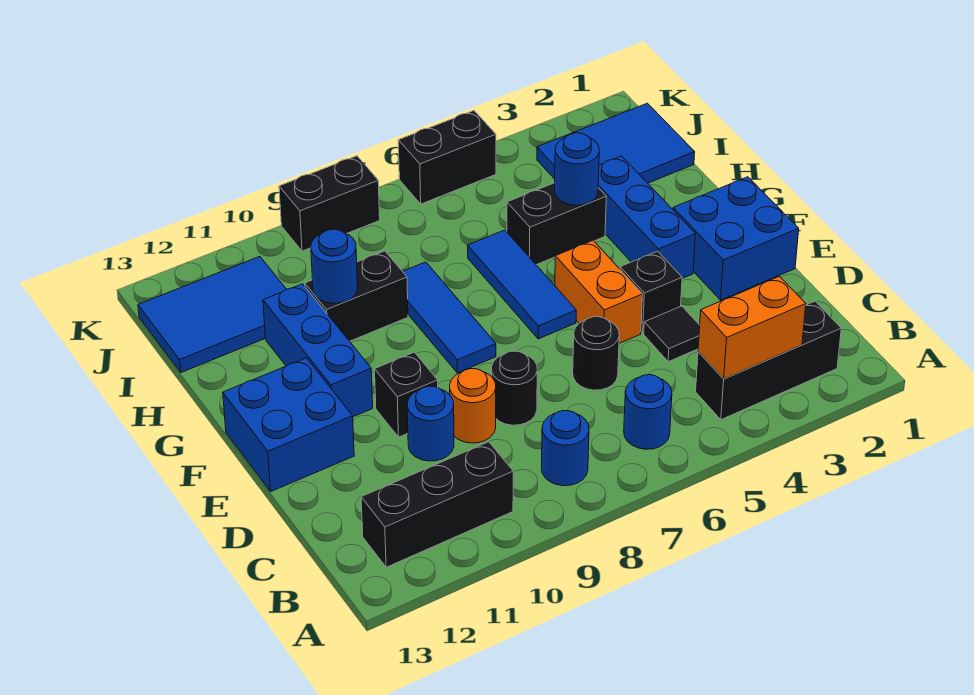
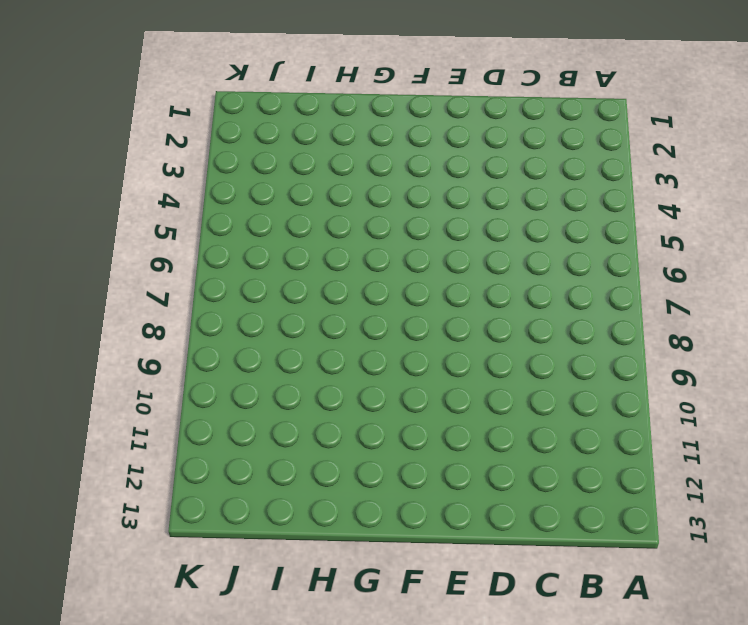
none -> black 1x3 brick [696,301,841,420]
none -> blue 1x1 round brick [624,375,672,449]
none -> blue 1x1 round brick [542,411,589,486]

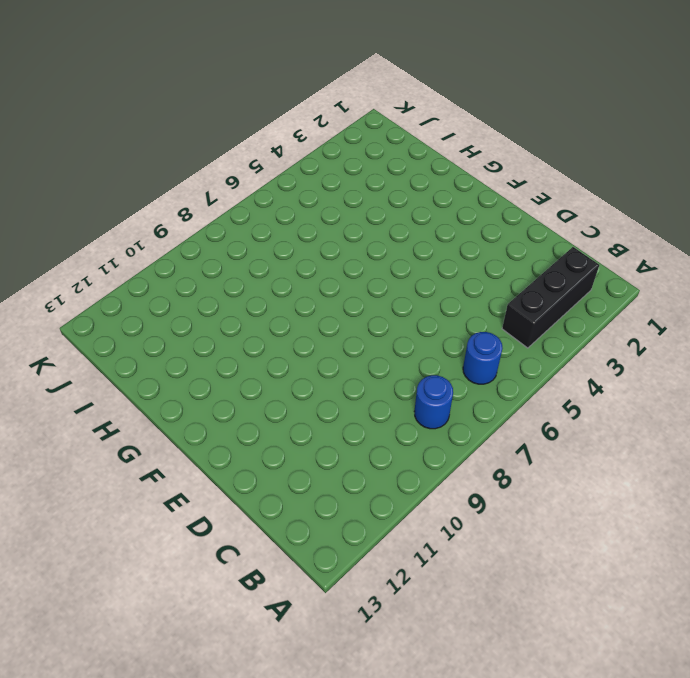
none -> black 1x3 brick [361,442,513,567]
none -> black 1x1 tile [644,306,700,362]
none -> black 1x1 round brick [573,317,619,390]

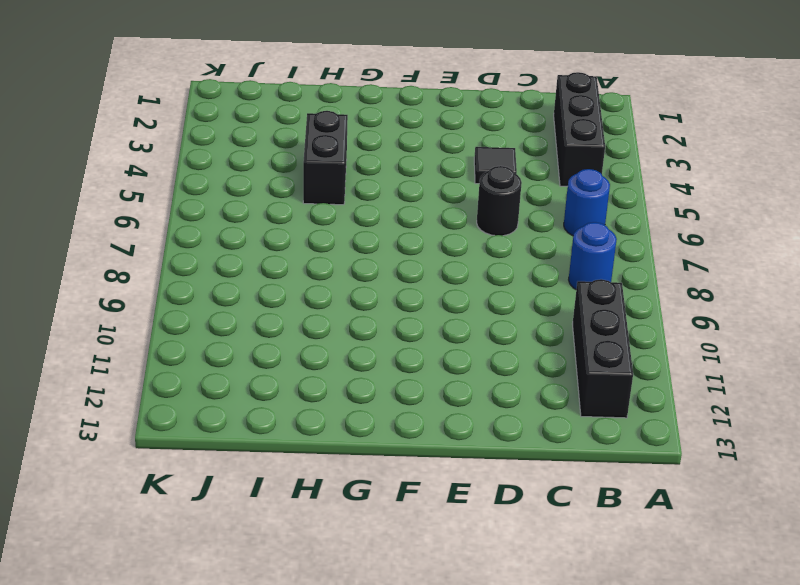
none -> black 1x1 round brick [491,351,537,425]
none -> orange 1x1 round brick [450,369,496,443]
none -> blue 1x1 round brick [407,386,454,461]

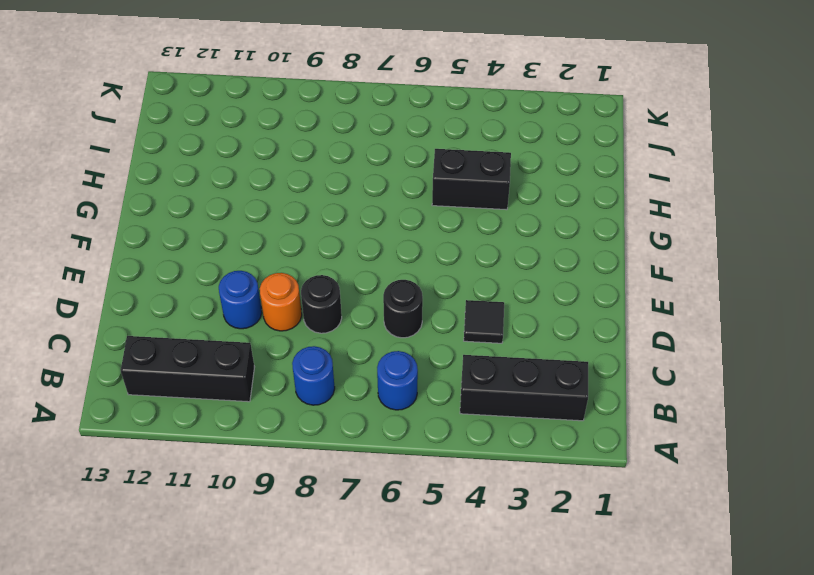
none -> blue 2x2 brick [673,177,799,300]
none -> black 1x1 brick [620,251,682,333]
none -> orange 1x2 brick [555,240,642,343]

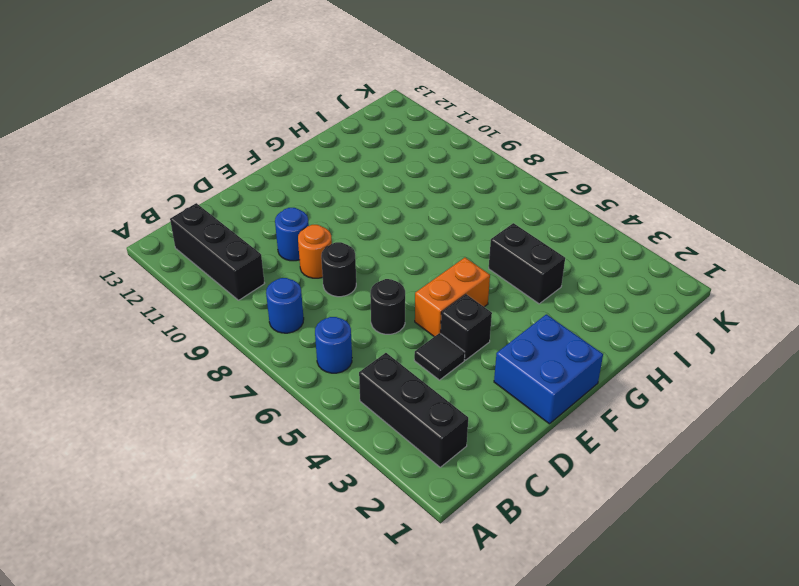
none -> black 1x1 brick [375,352,438,437]
none -> blue 2x2 brick [223,358,354,491]
none -> blue 1x3 brick [598,156,696,278]

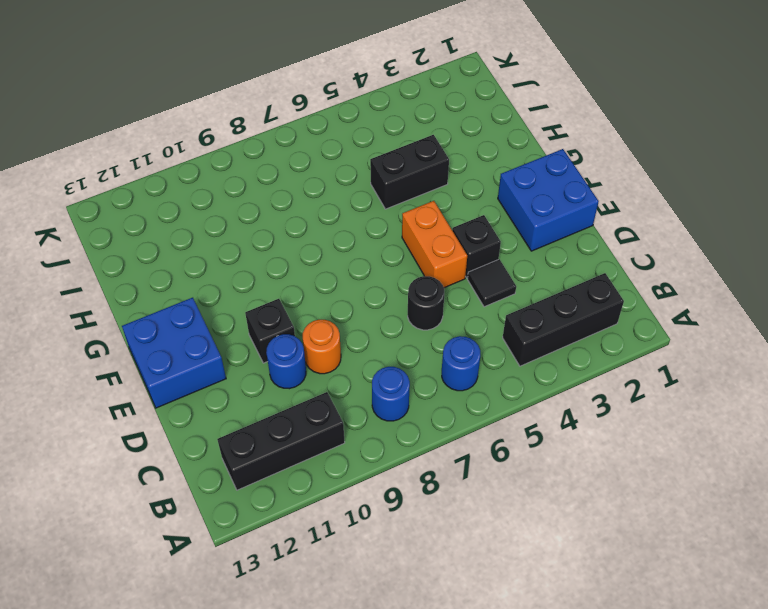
none -> black 1x1 round brick [491,351,537,425]
none -> blue 1x3 brick [598,156,696,278]
none -> blue 1x3 tile [468,230,576,339]

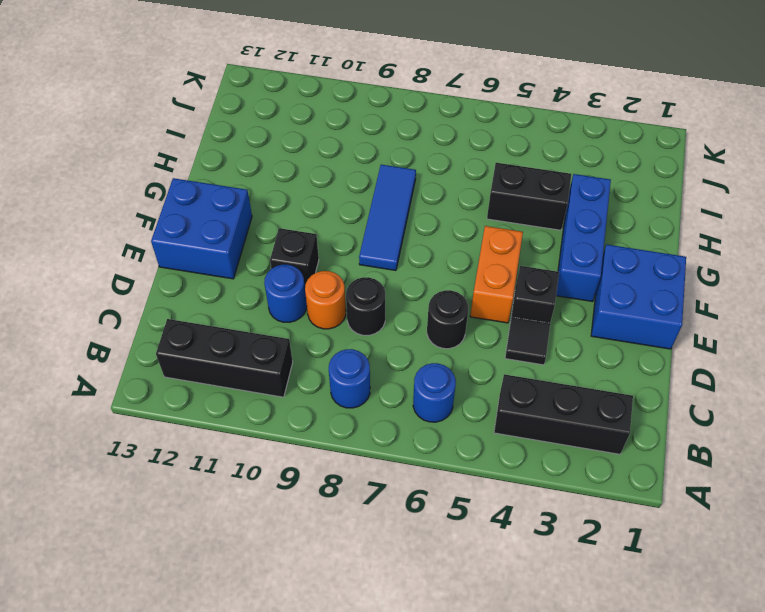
none -> blue 1x3 tile [468,230,576,339]
none -> blue 1x3 brick [263,284,373,417]
none -> black 1x2 brick [305,251,408,341]

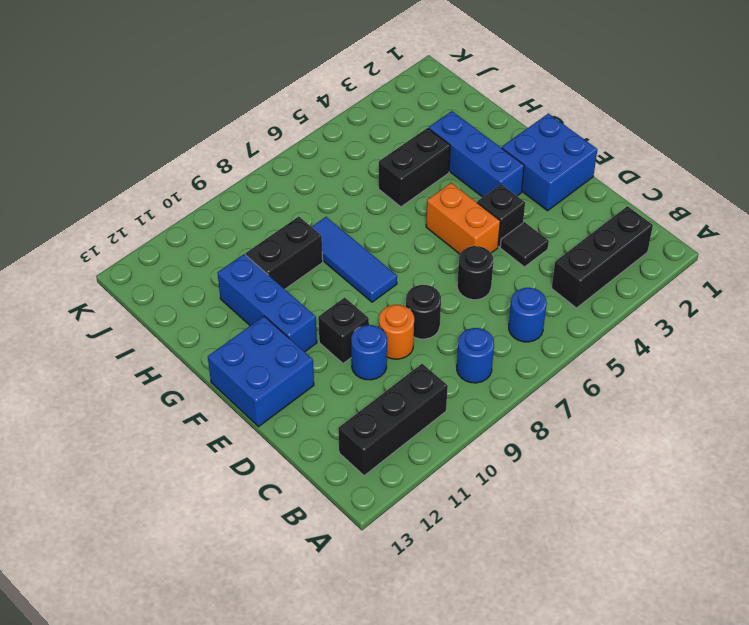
none -> blue 1x3 tile [468,230,576,339]
none -> blue 2x3 tile [537,103,695,183]
none -> blue 2x3 tile [138,257,286,372]

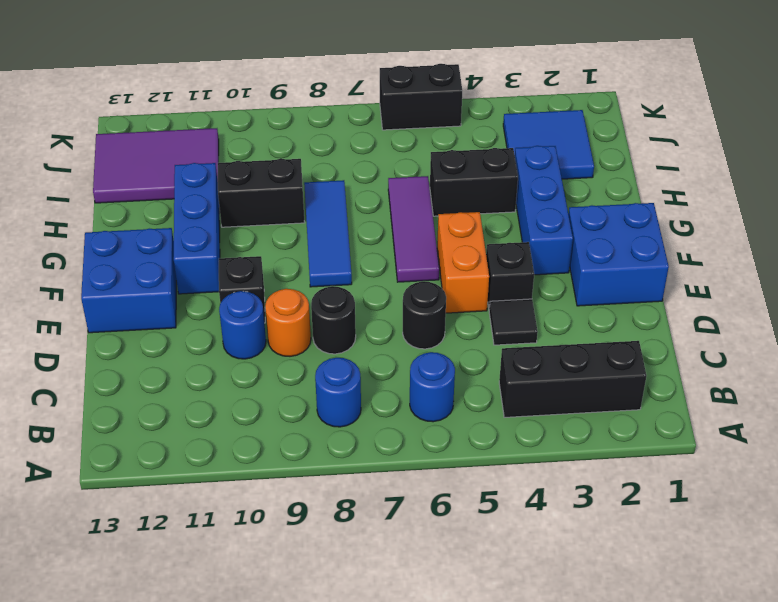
purple 1x3 tile [388,176,439,282] -> blue 1x3 tile [468,230,576,339]
blue 2x2 tile [503,110,594,179] -> blue 2x3 tile [537,103,695,183]
purple 2x3 tile [93,128,219,203] -> blue 2x3 tile [138,257,286,372]
none -> black 1x3 brick [361,442,513,567]
none -> black 1x2 brick [279,156,380,251]
none -> orange 1x2 brick [698,276,806,379]

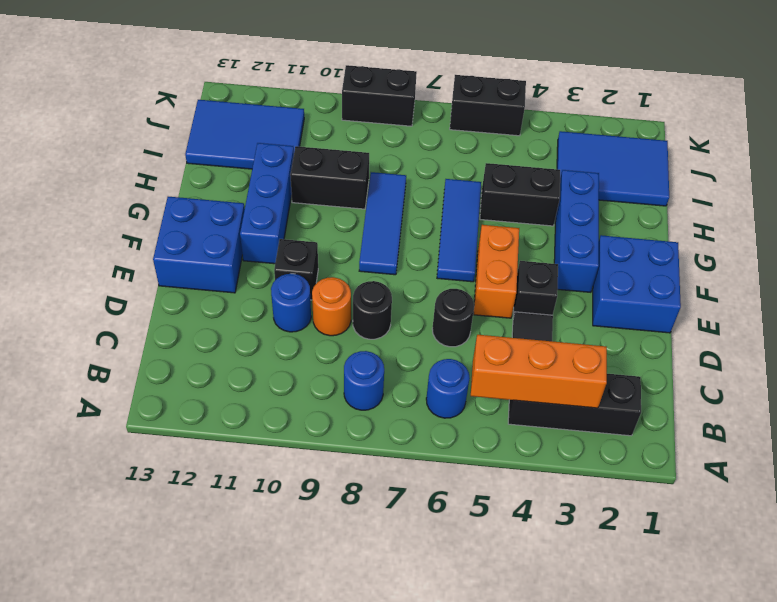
orange 1x3 brick [471,335,607,408] -> orange 1x2 brick [698,276,806,379]
none -> black 1x3 brick [361,442,513,567]
none -> blue 1x1 round brick [555,133,599,205]
none -> blue 1x1 round brick [311,229,358,303]

